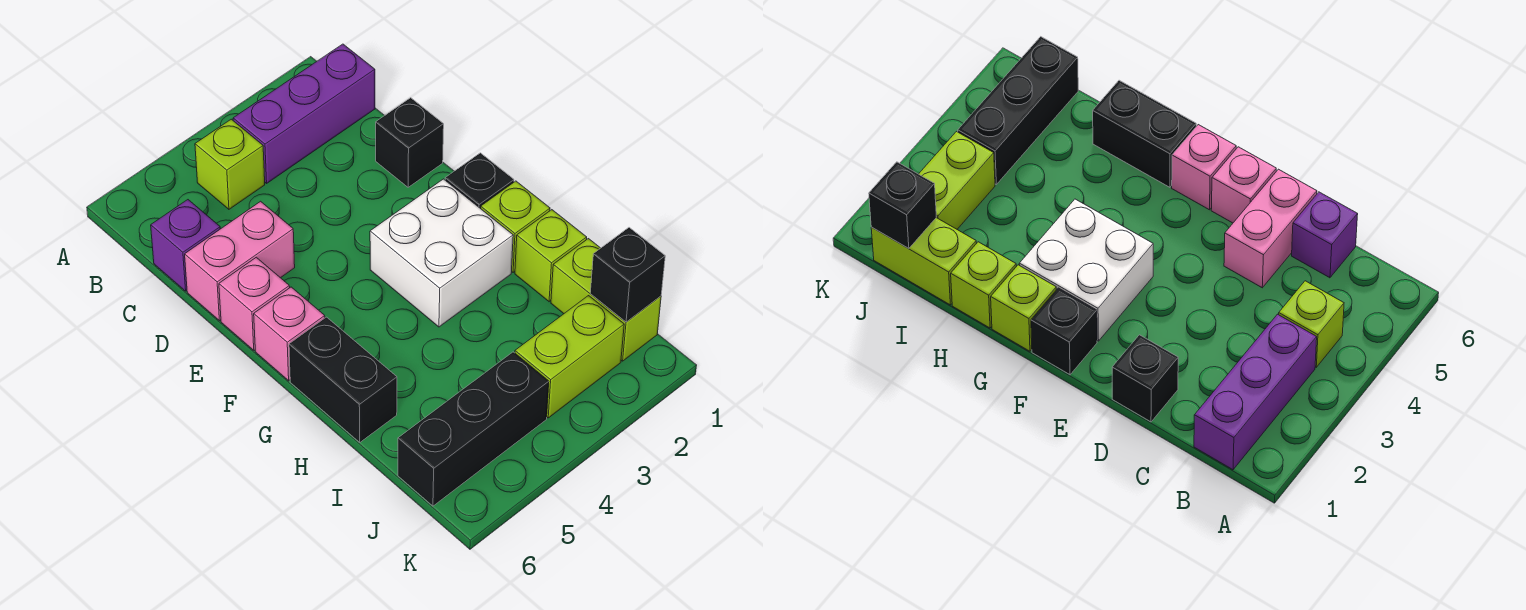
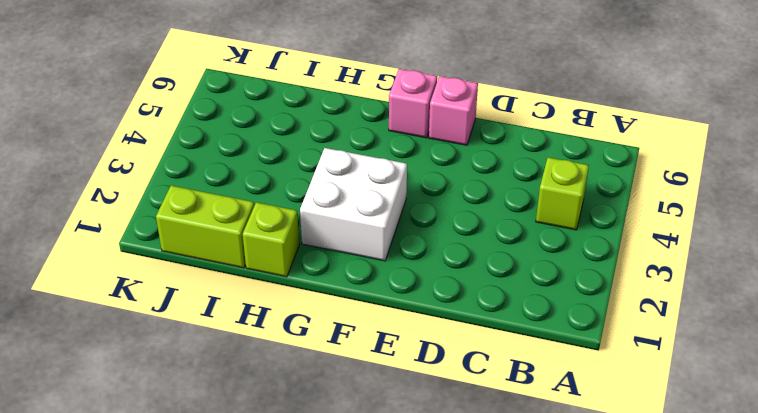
none -> purple 1x3 brick [233,44,375,183]
none -> purple 1x1 brick [151,200,220,291]
none -> black 1x1 brick [376,98,444,187]

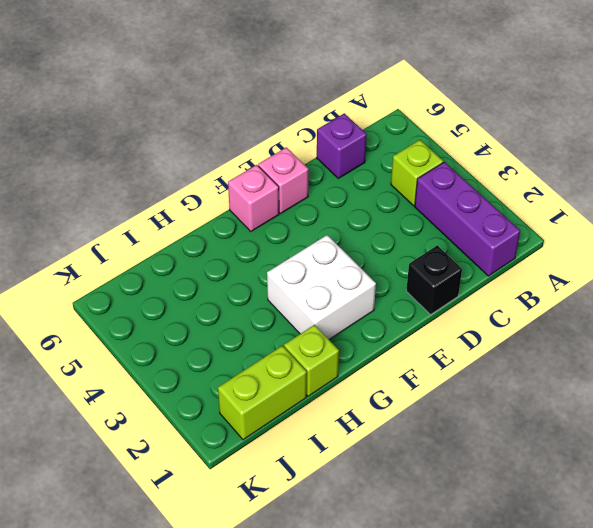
none -> pink 1x2 brick [185,201,295,321]
none -> black 1x1 brick [445,153,514,209]
none -> lime 1x1 brick [481,181,550,272]

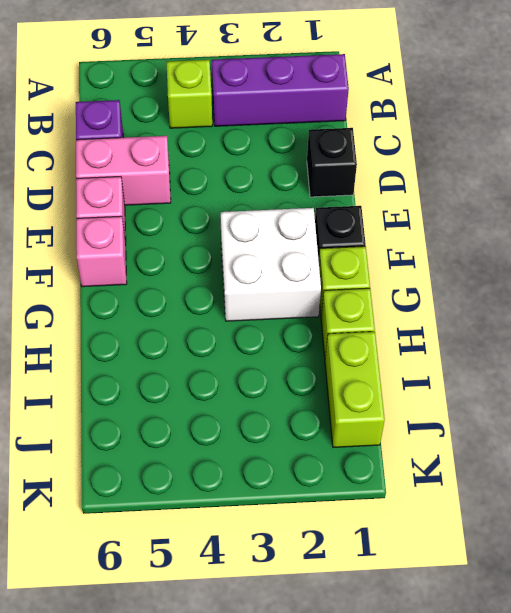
none -> black 1x2 brick [289,317,397,442]
none -> lime 1x2 brick [515,296,624,418]
none -> black 1x3 brick [398,352,549,506]

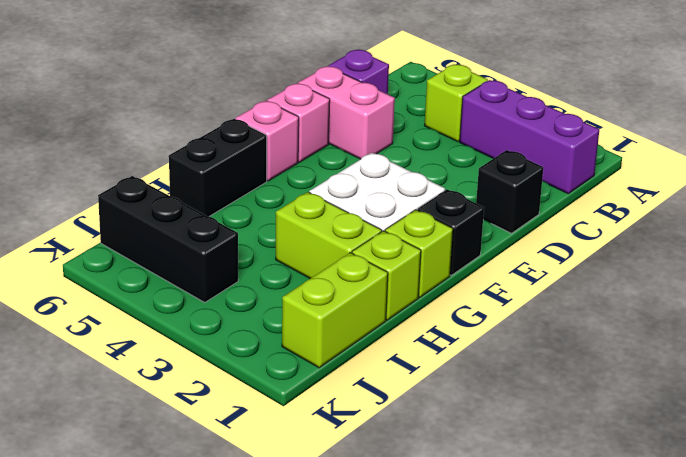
lime 1x2 brick [276,192,382,279] -> lime 1x2 brick moved to [515,296,624,418]
none -> black 1x1 brick [590,228,665,322]

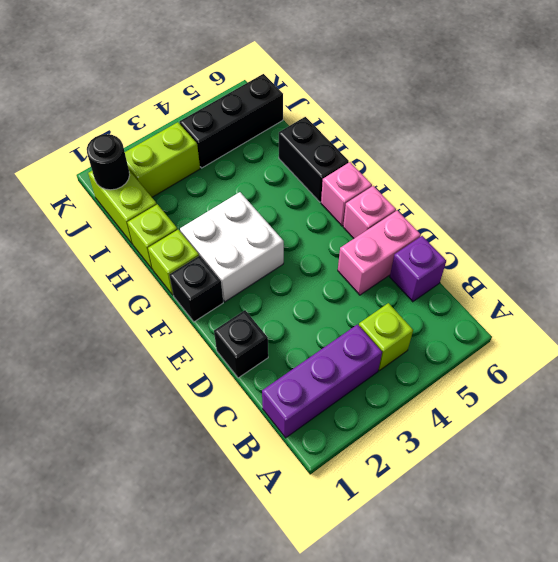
black 1x1 round brick [87,134,130,190] -> black 1x1 brick [590,228,665,322]

